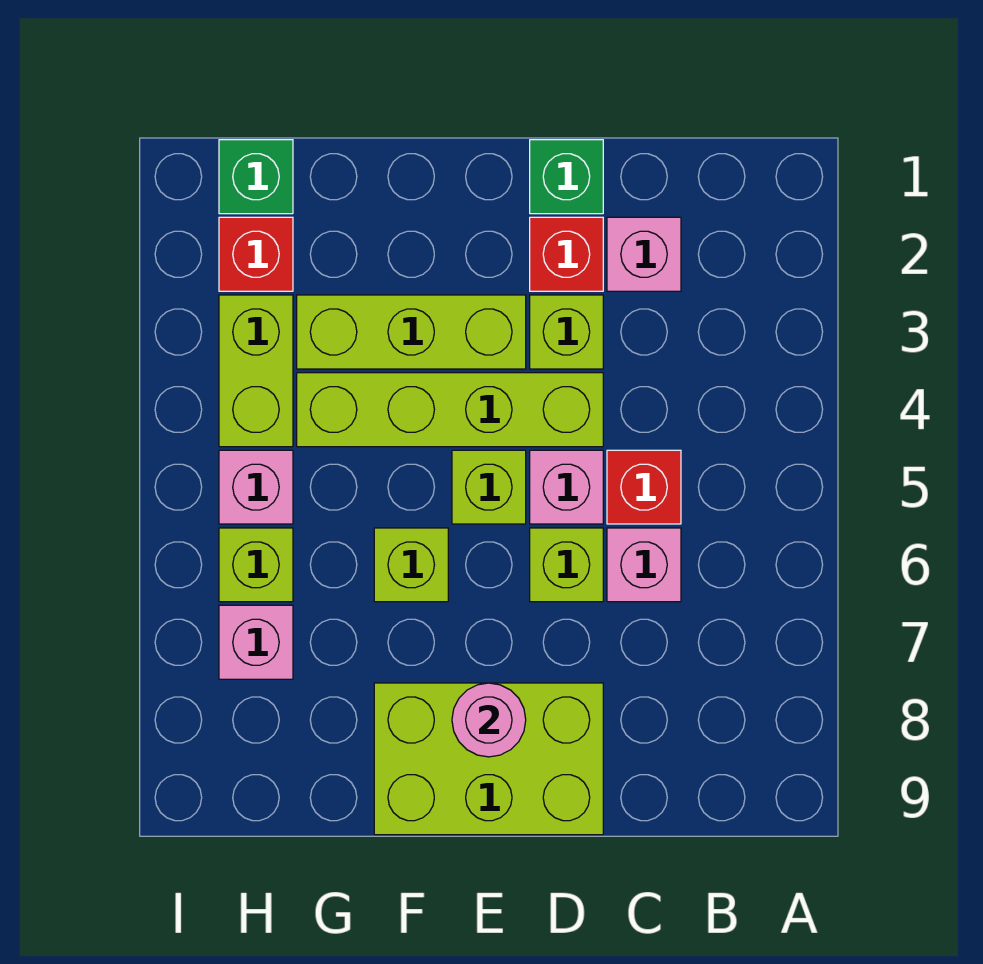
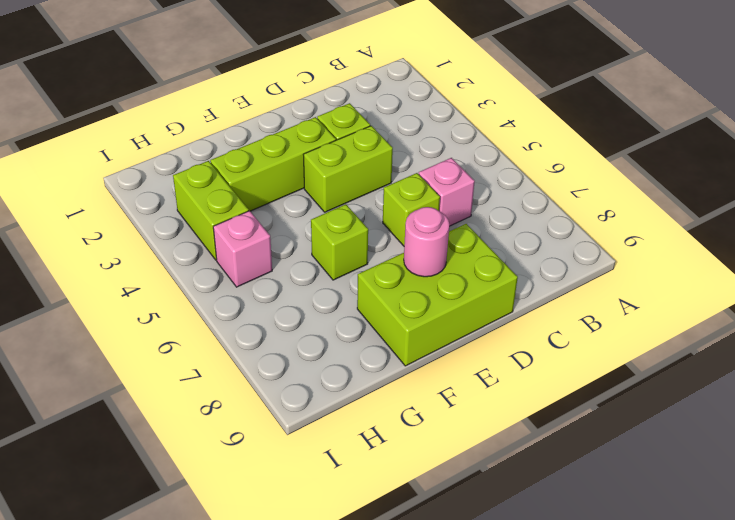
lime 1x2 brick [303,126,393,212] -> lime 1x4 brick [297,373,603,447]
none -> pink 1x1 brick [607,217,681,291]
none -> red 1x1 brick [607,450,681,524]
none -> green 1x1 brick [530,140,603,214]

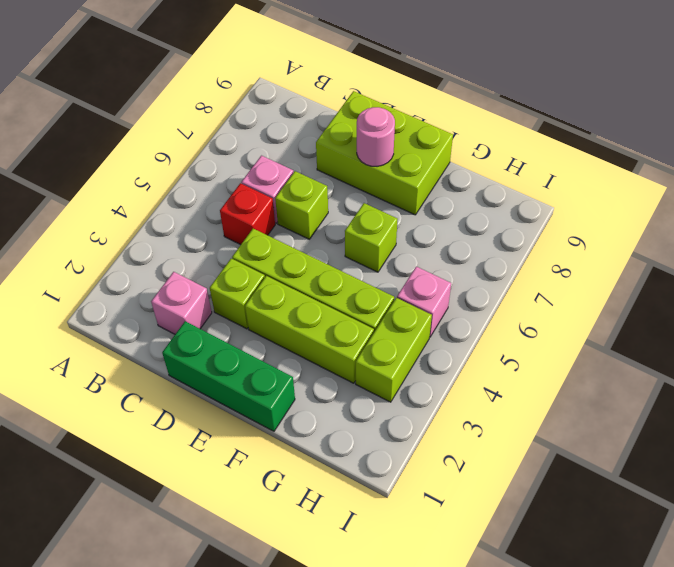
green 1x3 brick [162,321,295,431] -> green 1x1 brick [530,140,603,214]
none -> red 1x1 brick [530,217,603,291]
none -> pink 1x1 brick [530,450,603,524]
none -> lime 1x1 brick [452,450,526,524]

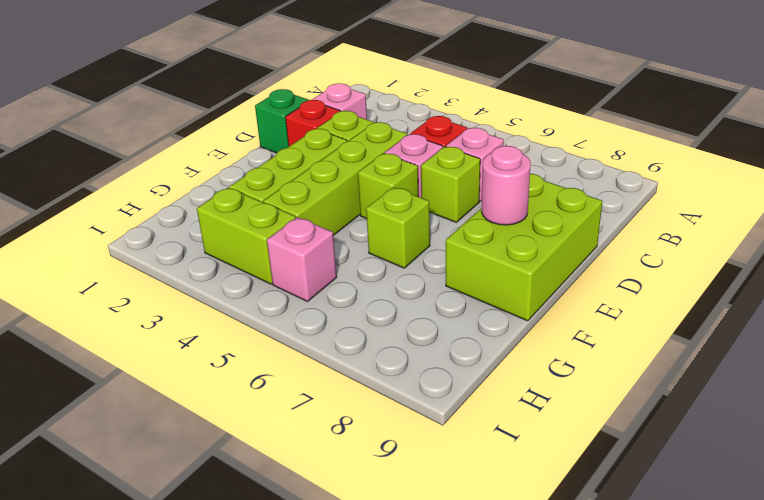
none -> green 1x1 brick [219,140,293,214]
none -> red 1x1 brick [219,217,293,291]
none -> lime 1x1 brick [219,528,293,602]

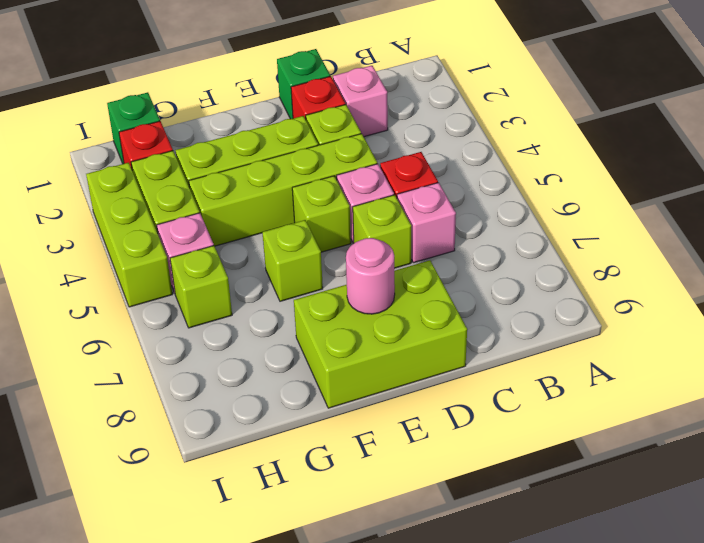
lime 1x3 brick [86,163,173,307] -> none
none -> pink 1x1 brick [219,605,293,679]

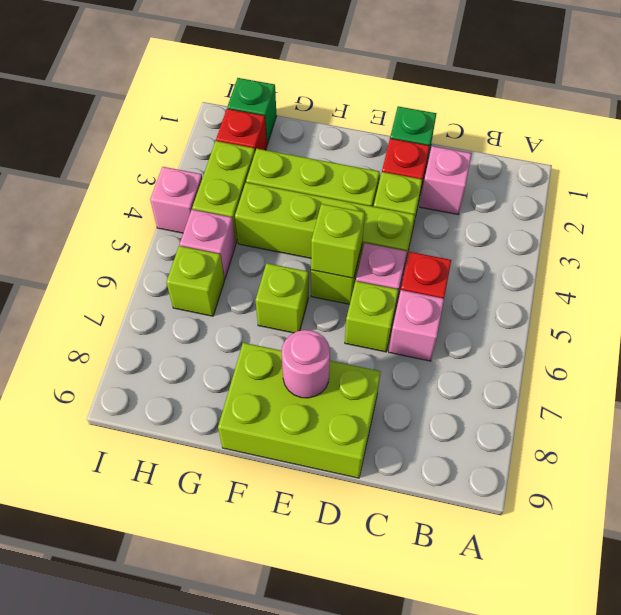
lime 1x1 brick [311,204,365,278] -> none
pink 1x1 brick [150,167,202,233] -> pink 1x1 brick moved to [219,605,293,679]

